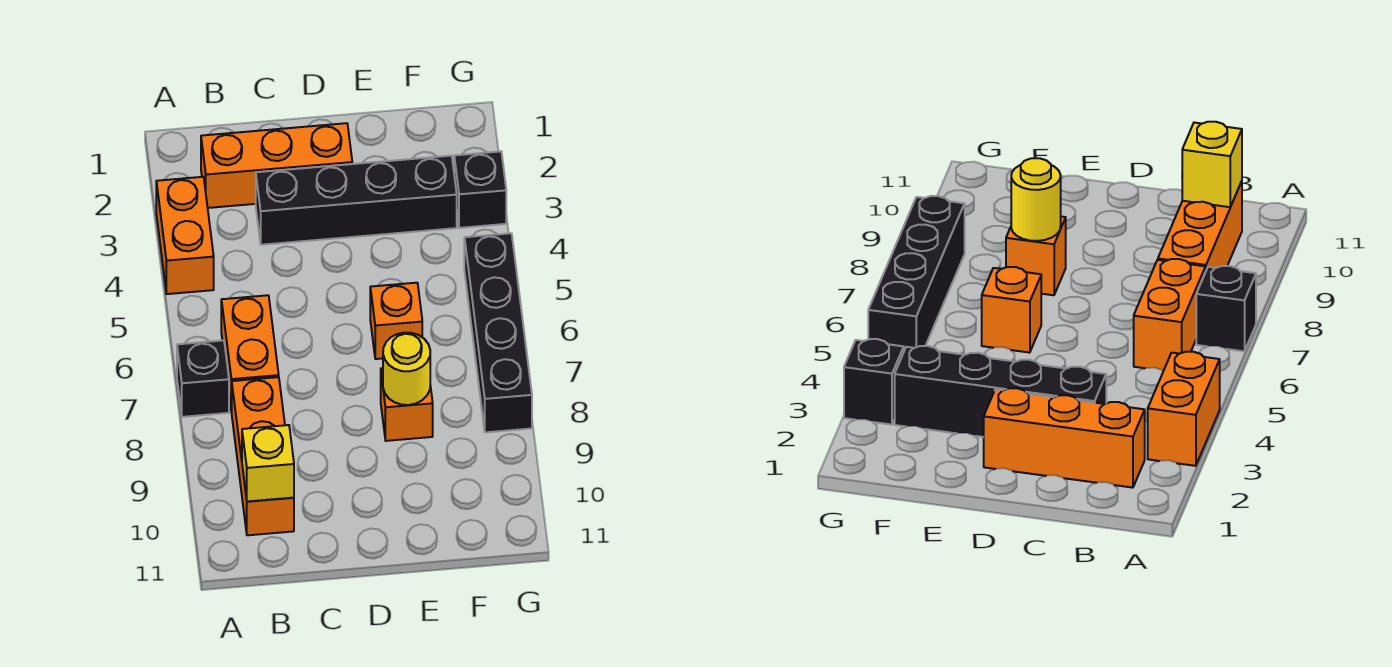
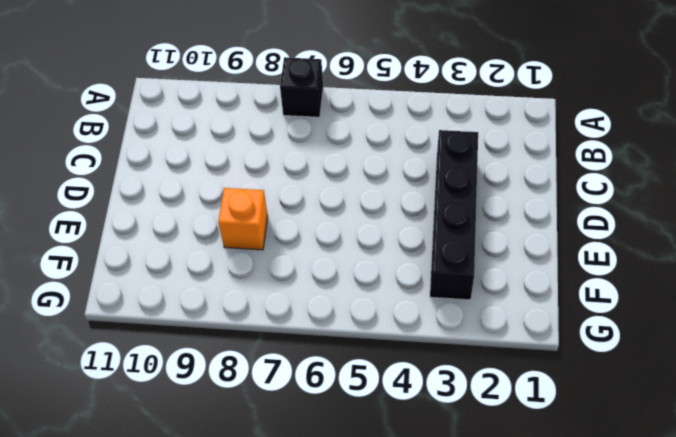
none -> orange 1x2 brick [156,177,214,294]
none -> orange 1x3 brick [201,123,352,208]
none -> orange 1x2 brick [221,295,279,412]

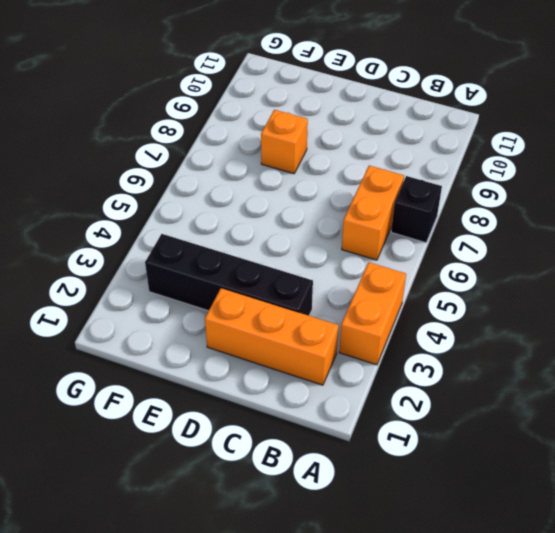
none -> orange 1x3 brick [232,377,294,535]
none -> orange 1x1 brick [370,283,422,359]
none -> black 1x1 brick [454,151,506,228]

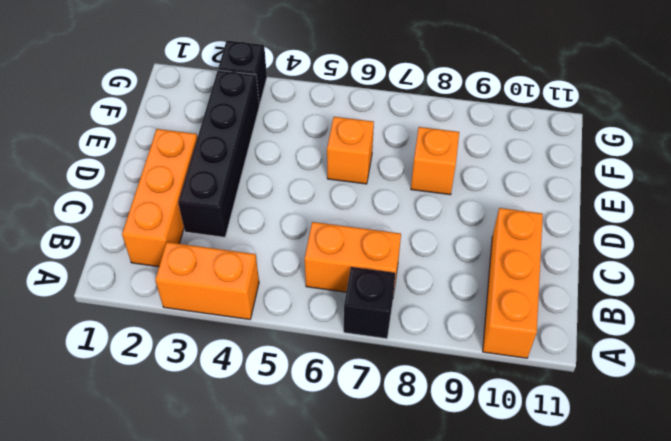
orange 1x3 brick [483,208,543,358] -> orange 1x3 brick turned to [232,377,294,535]
none -> black 1x4 brick [464,233,532,432]
none -> yellow 1x1 brick [242,425,294,502]
none -> yellow 1x1 round brick [383,333,430,405]

